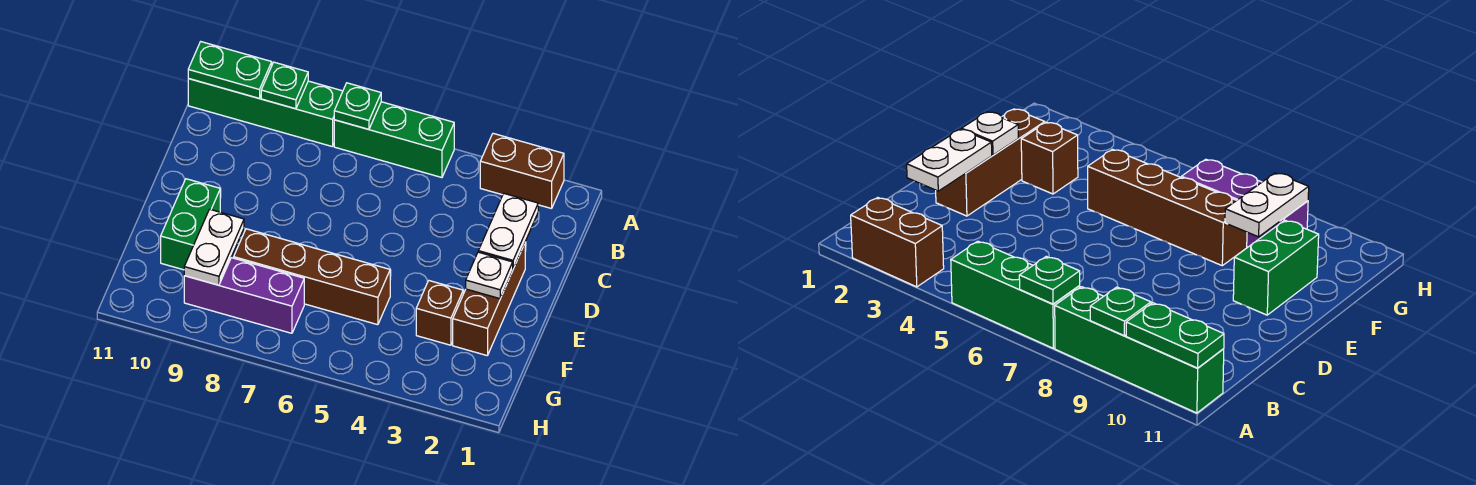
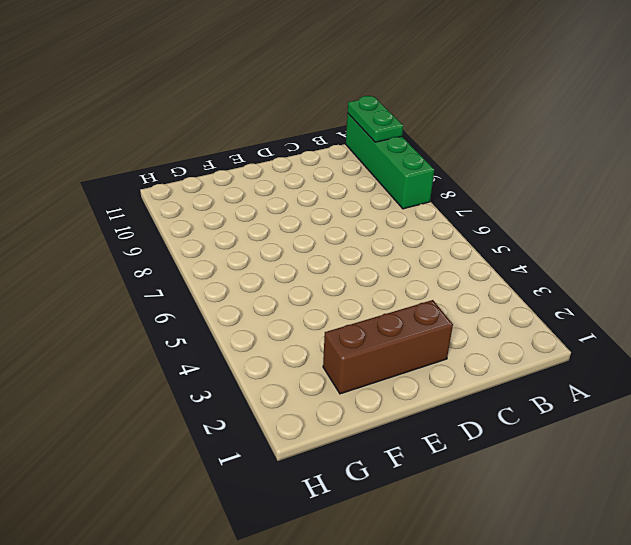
none -> brown 1x2 brick [480,133,564,209]
none -> green 1x3 brick [334,102,454,178]
none -> green 1x2 brick [161,179,220,270]

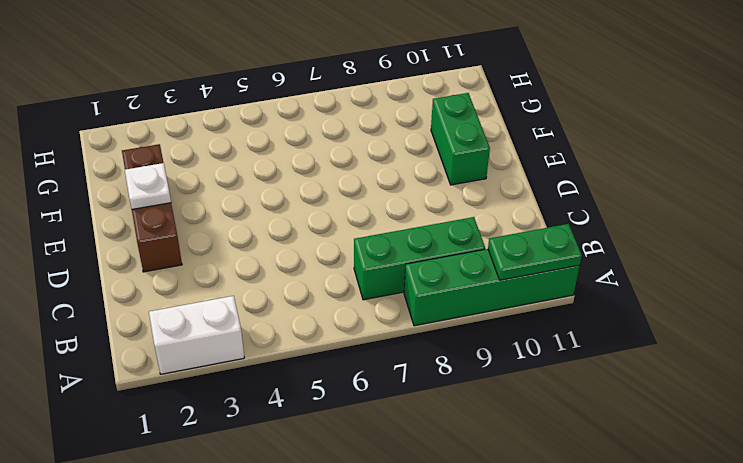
white 1x2 brick [149,296,244,374] -> brown 1x2 brick [480,133,564,209]
green 1x3 brick [354,217,485,300] -> green 1x3 brick moved to [334,102,454,178]
none -> brown 1x1 brick [416,281,463,345]
none -> brown 1x4 brick [234,229,390,325]
none -> purple 1x3 brick [184,258,304,333]

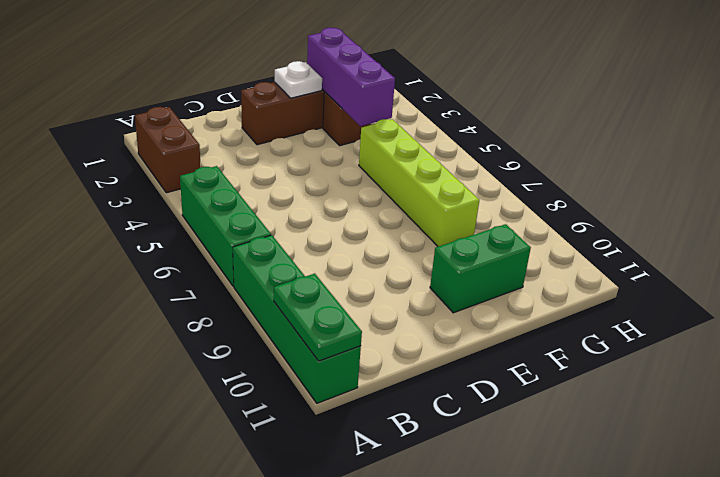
purple 1x3 brick [307,28,395,126] -> purple 1x3 brick moved to [184,258,304,333]
lime 1x4 brick [359,119,479,247] -> brown 1x4 brick [234,229,390,325]
none -> green 1x1 plate [334,83,381,129]
none -> green 1x1 plate [261,62,308,109]
none -> white 1x2 plate [478,194,538,269]

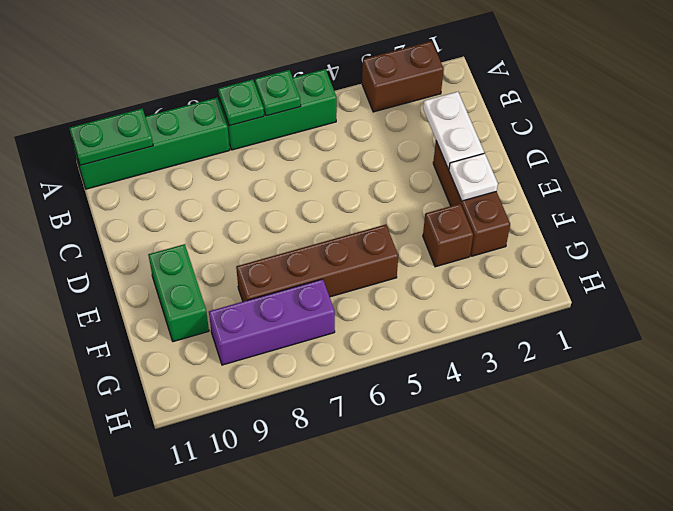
green 1x1 plate [255,70,301,116] -> green 1x1 plate moved to [261,62,308,109]
none -> white 1x2 plate [184,209,244,285]

